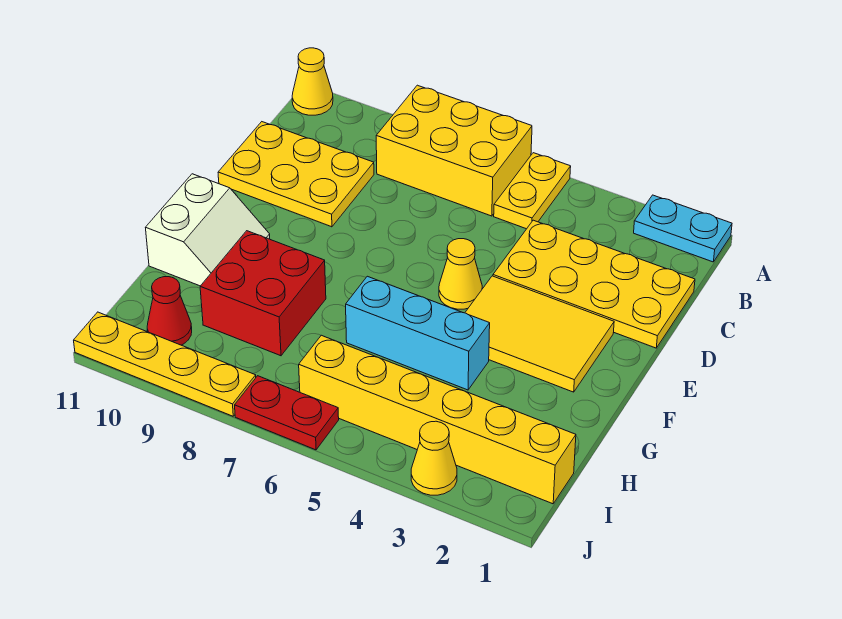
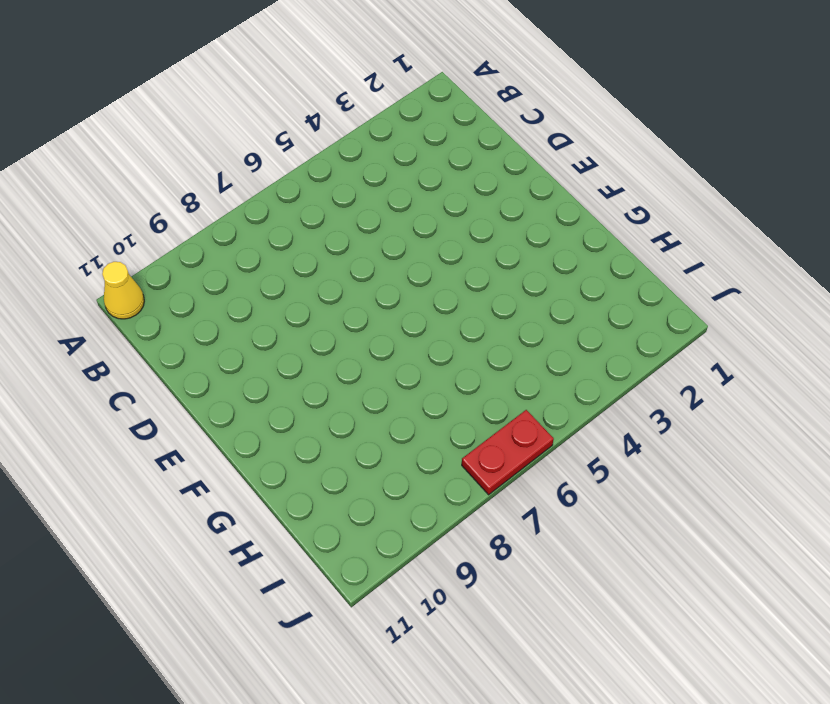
none -> cyan 1x2 plate [634,195,732,262]
none -> yellow 1x2 plate [494,153,571,229]
none -> yellow 2x3 brick [376,85,532,216]

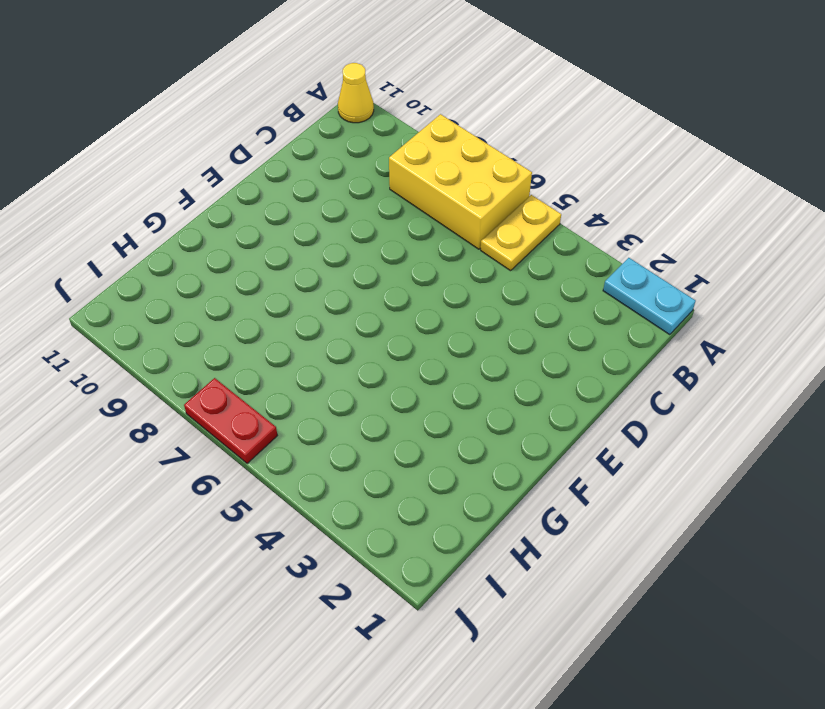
none -> yellow 2x4 plate [493,220,695,348]
none -> yellow 2x3 plate [218,122,374,227]
none -> yellow 2x3 tile [465,276,614,392]

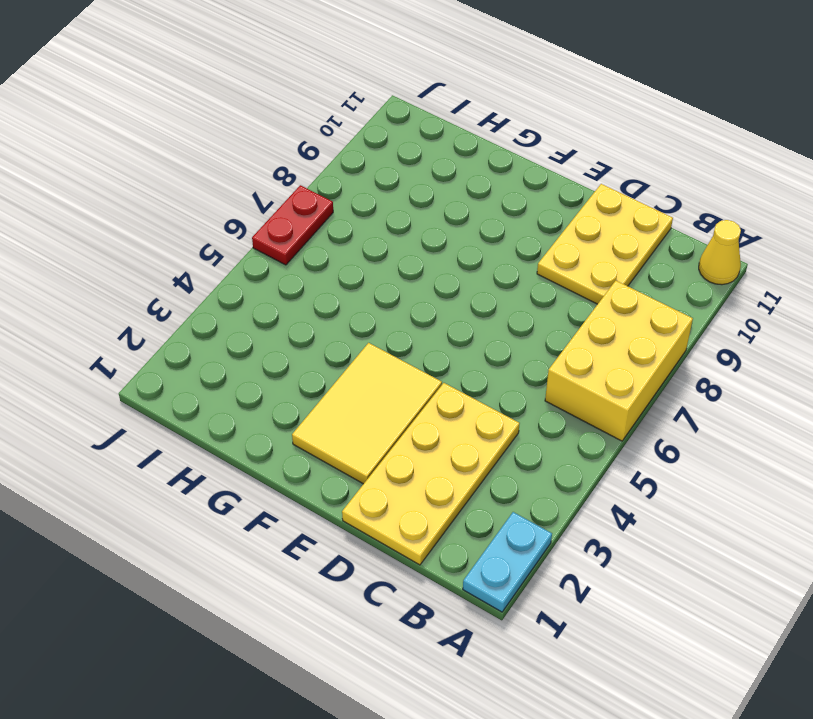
none -> yellow 1x2 plate [494,153,571,229]
none -> yellow 1x1 cone [439,239,482,309]
none -> white 2x2 slope [145,174,270,286]

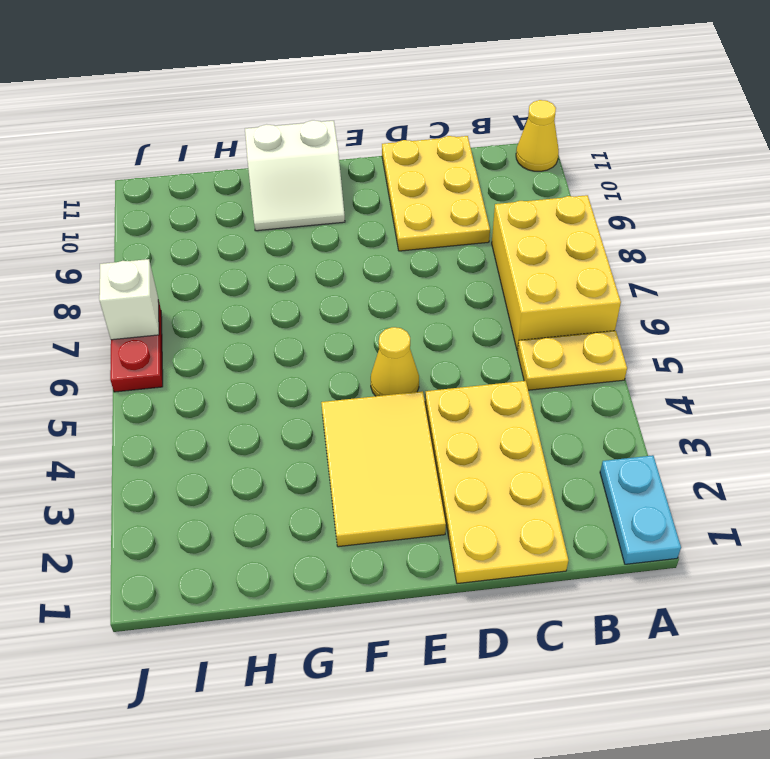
white 1x1 brick [99,259,159,340] -> none
none -> cyan 1x3 brick [346,276,490,390]
none -> red 2x2 brick [200,231,326,356]
none -> yellow 1x6 brick [299,335,576,504]

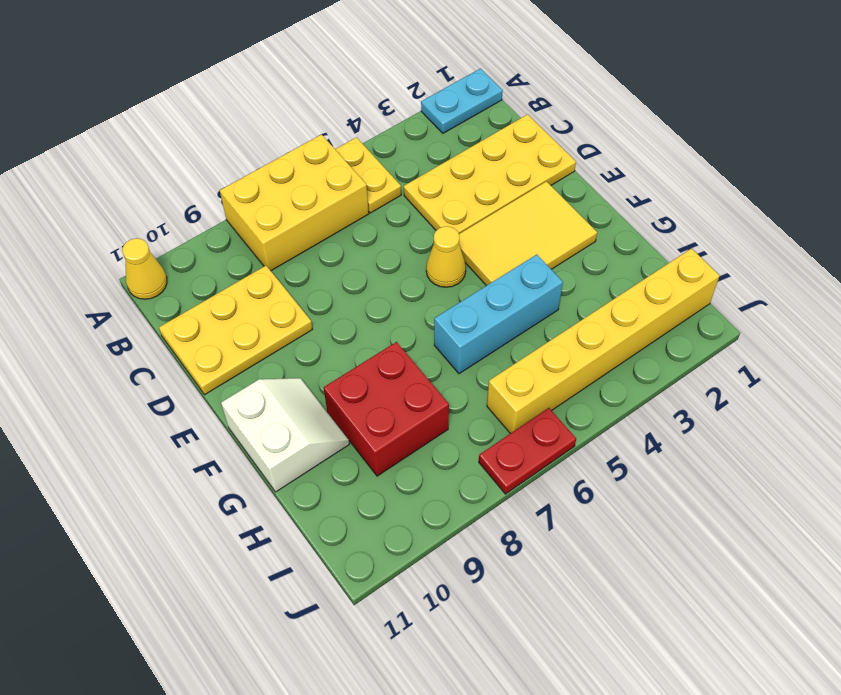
none -> red 1x1 cone [147,277,192,345]
none -> yellow 1x1 cone [411,421,457,495]
none -> yellow 1x4 plate [74,312,256,416]

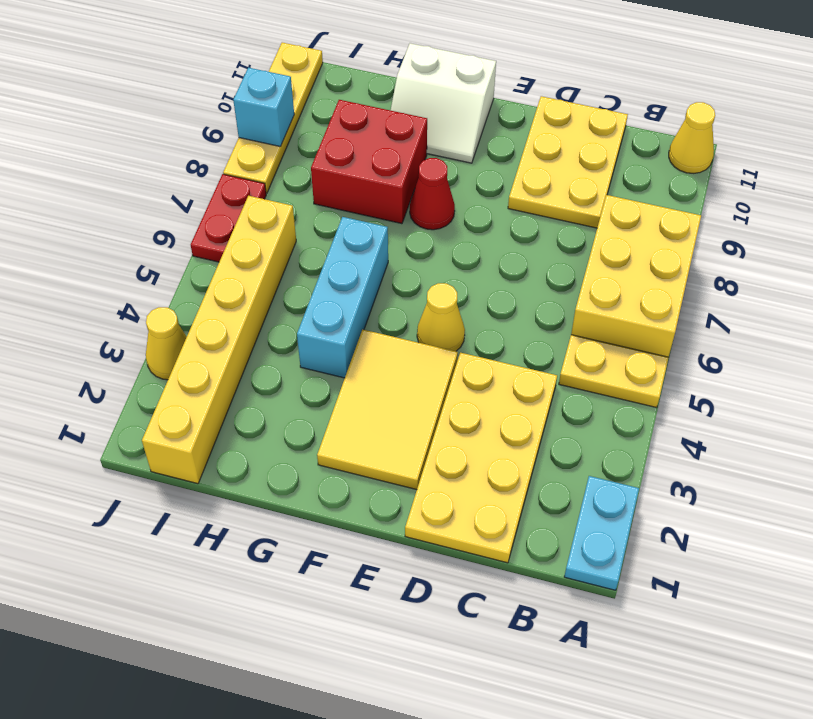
red 1x1 cone [410,158,455,230] -> red 1x1 cone moved to [147,277,192,345]
cyan 1x1 brick [233,68,294,147] -> none

